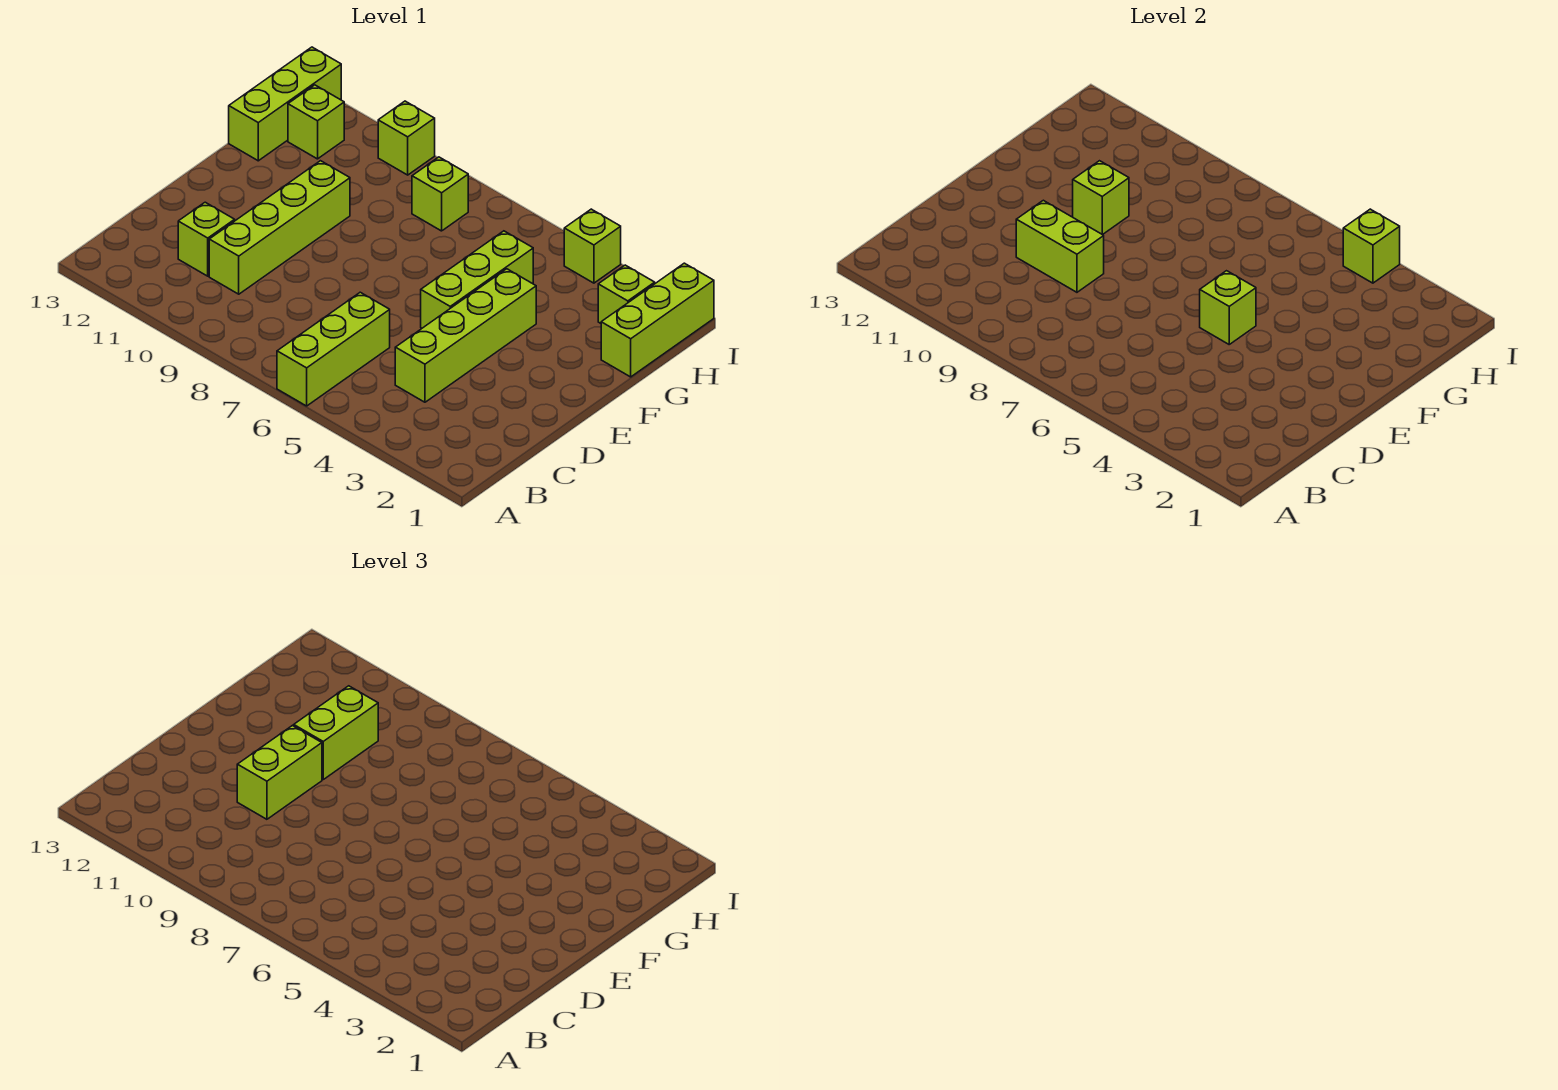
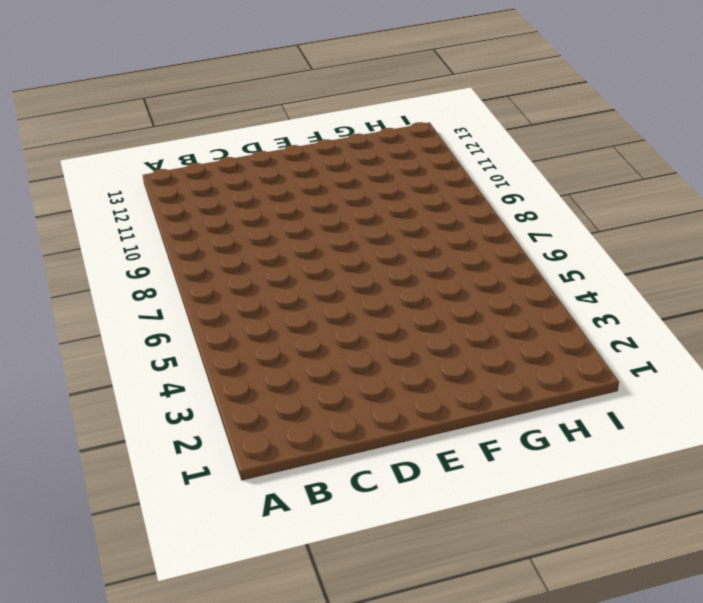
none -> lime 1x3 brick [277,292,390,406]
none -> lime 1x4 brick [395,269,536,402]
none -> lime 1x4 brick [209,161,350,294]

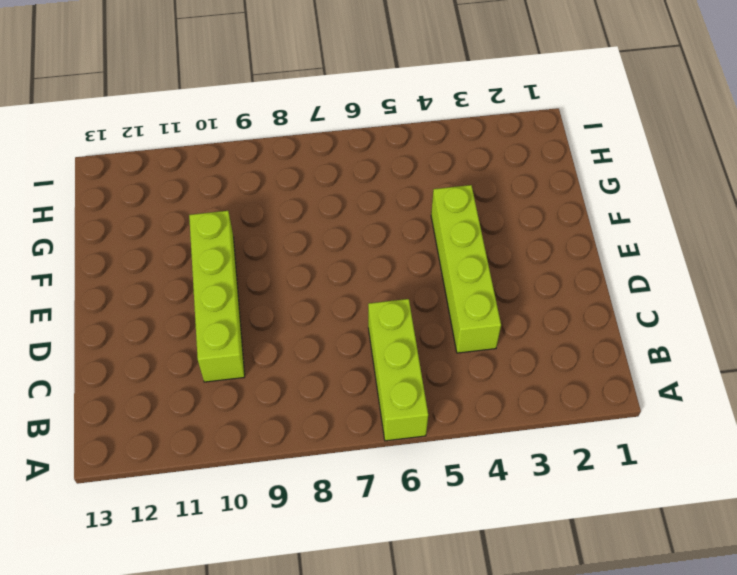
none -> lime 1x1 brick [178,202,235,276]
none -> lime 1x3 brick [421,231,533,328]
none -> lime 1x3 brick [601,263,714,377]

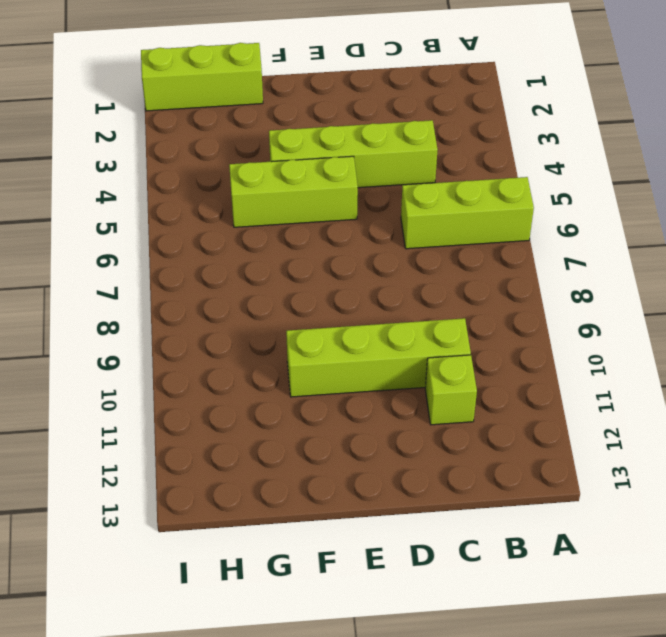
none -> lime 1x3 brick [229,47,341,161]
none -> lime 1x1 brick [598,265,655,323]
none -> lime 1x1 brick [412,157,468,231]

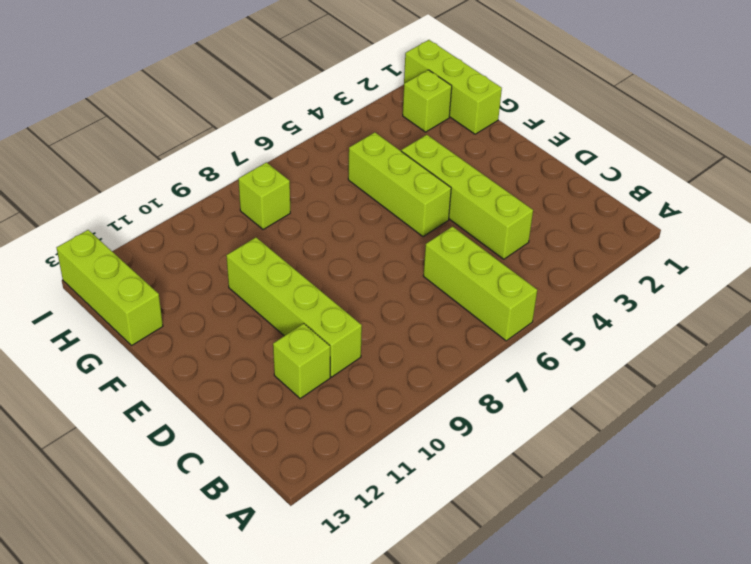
none -> lime 1x1 brick [288,85,344,159]
none -> lime 1x1 brick [564,209,621,283]
none -> lime 1x1 brick [378,101,435,175]

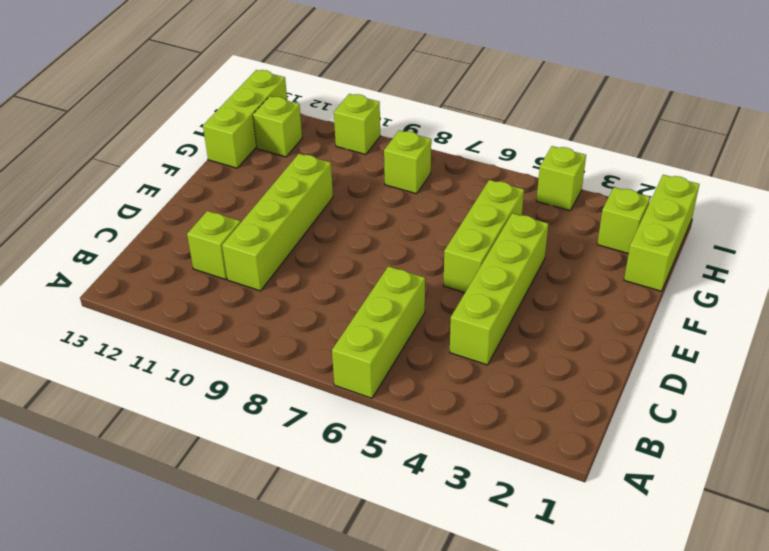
none -> lime 1x2 brick [1016,200,1104,292]
none -> lime 1x1 brick [1200,271,1256,344]
none -> lime 1x1 brick [1073,161,1129,235]

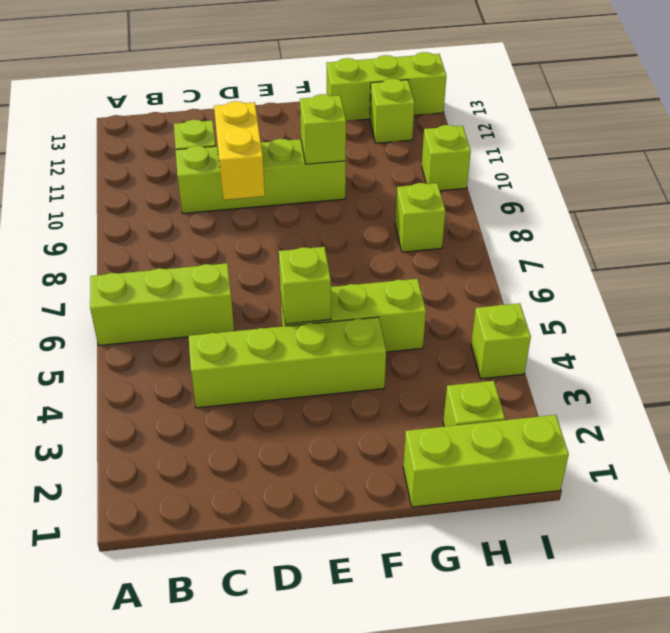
yellow 1x2 brick [214,101,265,200] -> lime 1x2 brick [1016,200,1104,292]
none -> lime 1x1 brick [1343,209,1400,283]
none -> lime 1x2 brick [237,726,322,819]
none -> lime 1x2 brick [294,686,378,779]

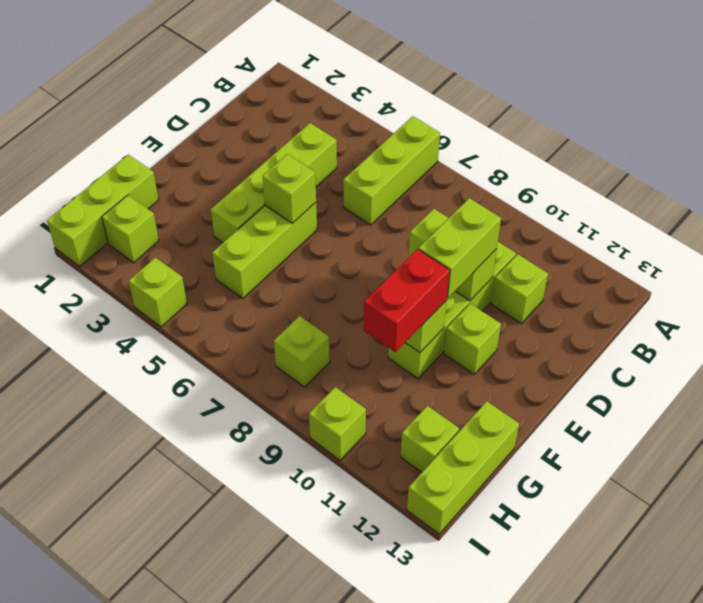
lime 1x1 brick [444,304,501,374] -> lime 1x1 brick moved to [1343,209,1400,283]
red 1x2 brick [364,249,450,352] -> lime 1x2 brick [294,686,378,779]

